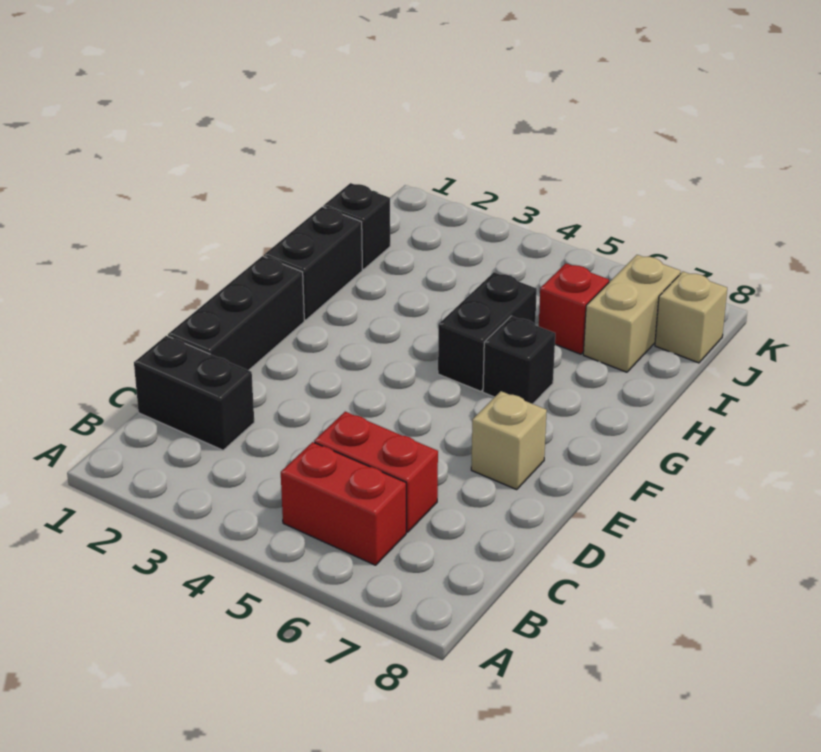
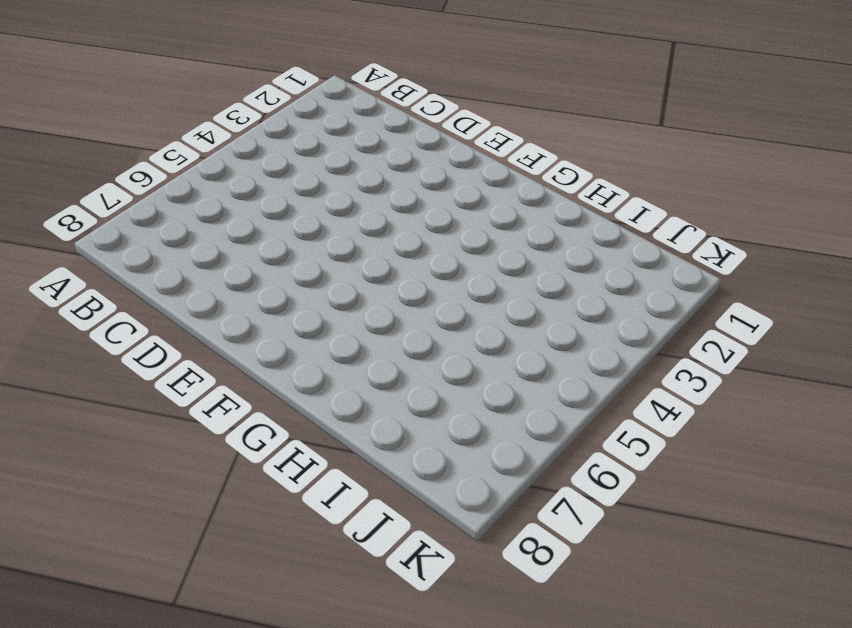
none -> red 1x2 brick [281,442,406,565]
none -> black 1x2 brick [134,336,254,450]
none -> red 1x2 brick [314,412,438,532]

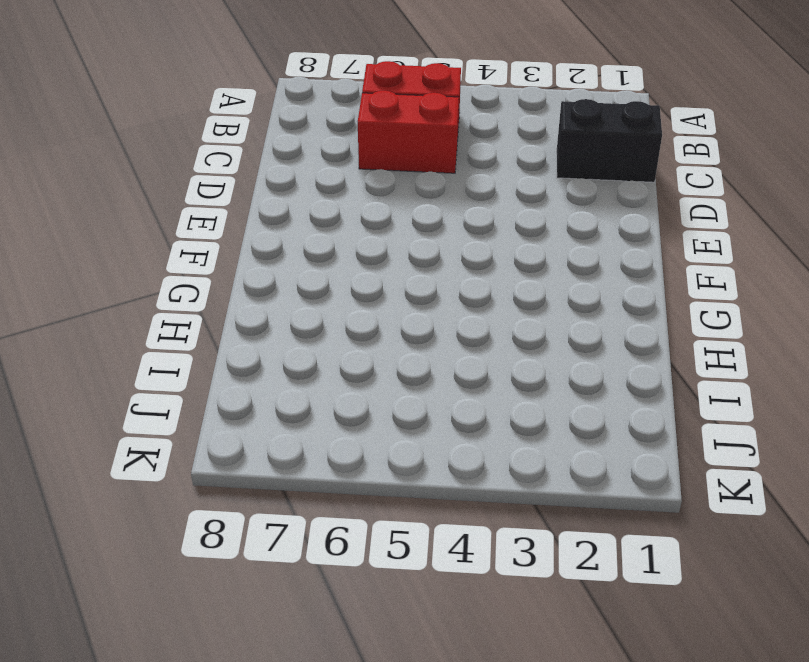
none -> black 1x3 brick [168,256,304,370]
none -> tan 1x1 brick [471,391,547,489]
none -> black 1x2 brick [264,207,362,320]

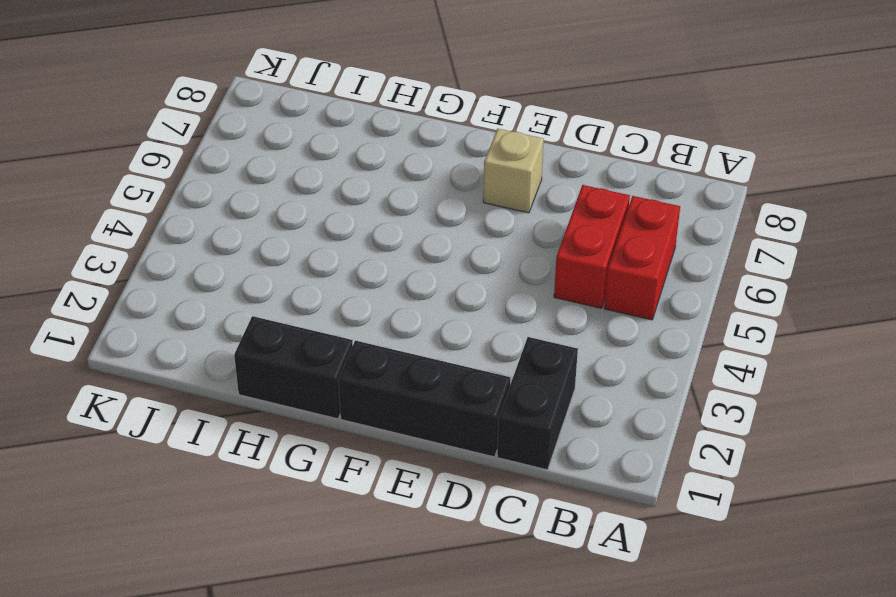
none -> black 1x2 brick [438,272,537,391]
none -> black 1x1 brick [483,316,555,404]
none -> black 1x1 brick [323,183,390,269]

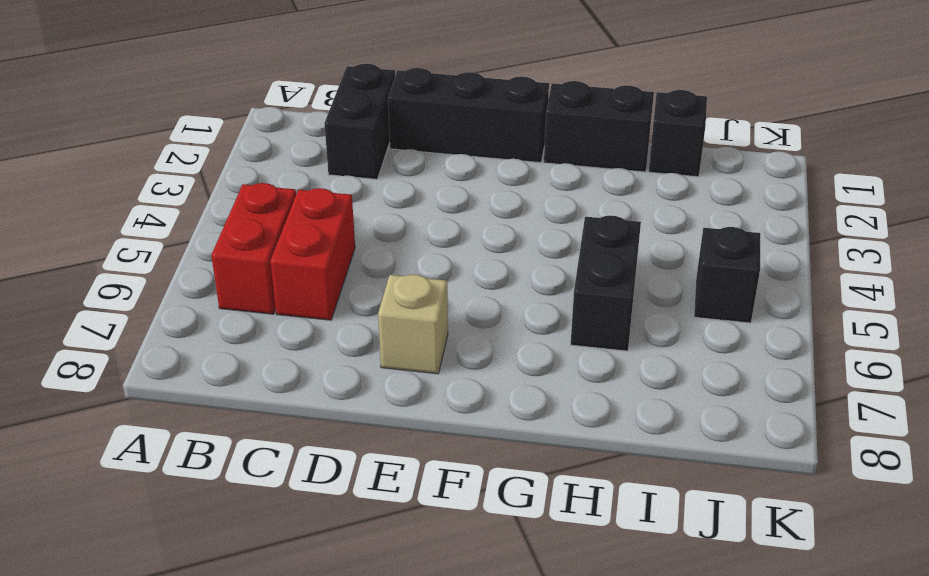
black 1x2 brick [570,216,641,351] -> black 1x2 brick turned to [438,272,537,391]
black 1x1 brick [694,227,760,323] -> black 1x1 brick moved to [483,316,555,404]
none -> red 1x1 brick [539,264,609,354]
none -> tan 1x2 brick [583,255,681,372]
none -> tan 1x1 brick [655,272,727,363]

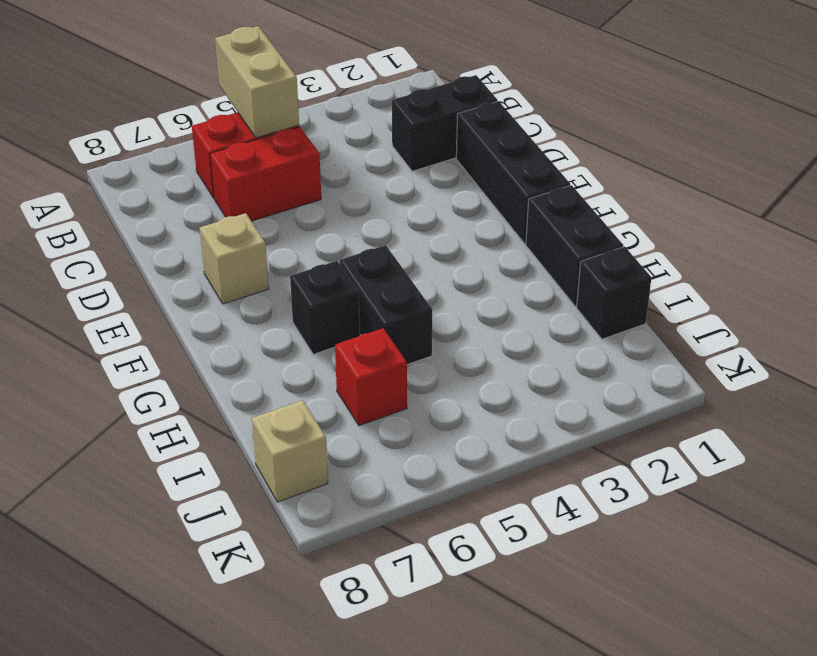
tan 1x2 brick [215,26,299,138] -> tan 1x2 brick moved to [583,255,681,372]

